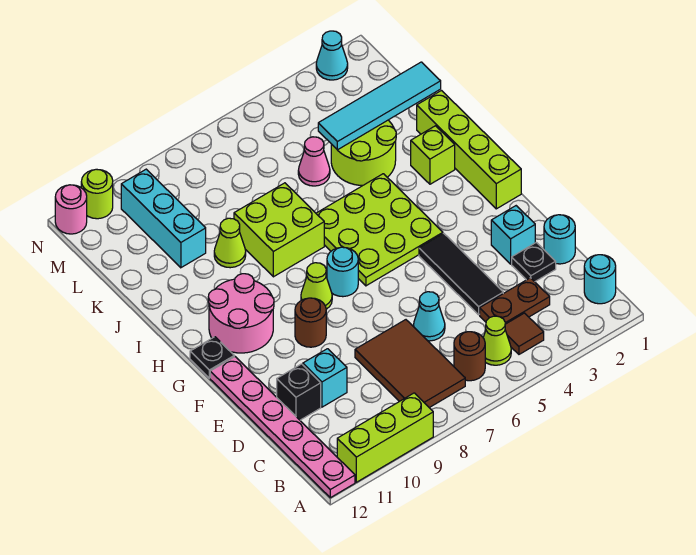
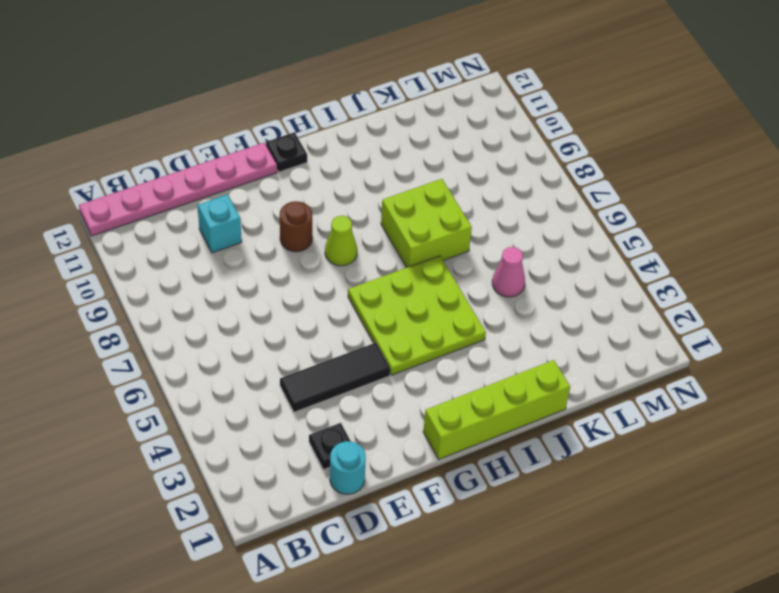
none -> lime 1x3 brick [337,393,433,482]
none -> cyan 1x1 round brick [584,255,616,304]
none -> brown 1x1 tile [505,313,544,354]
none -> lime 1x1 cone [483,316,511,365]

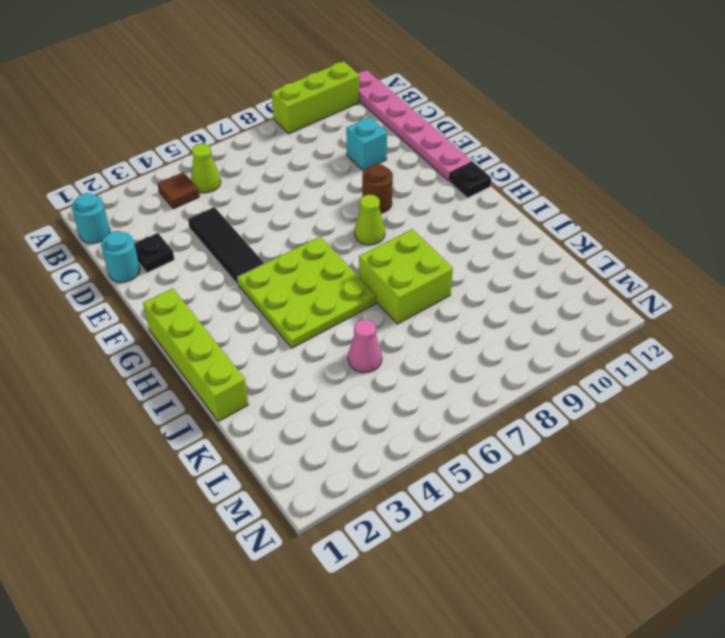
none -> brown 1x1 round brick [454,332,485,381]
none -> brown 2x3 tile [355,320,465,408]
none -> brown 1x2 plate [480,278,550,324]
none -> cyan 1x1 cone [414,292,445,341]

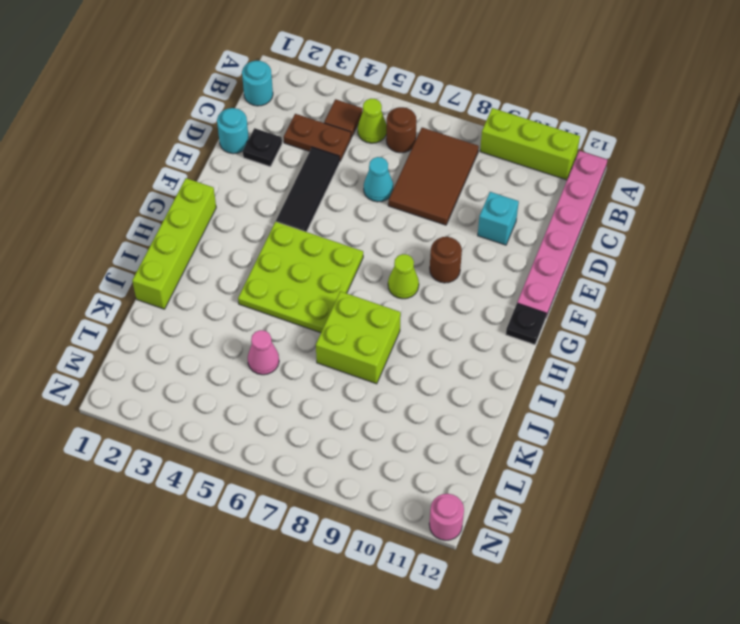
none -> black 1x1 brick [277,364,321,420]
none -> cyan 1x1 brick [491,206,535,264]
none -> cyan 1x1 round brick [327,247,358,297]
none -> pink 2x2 round brick [208,274,274,353]

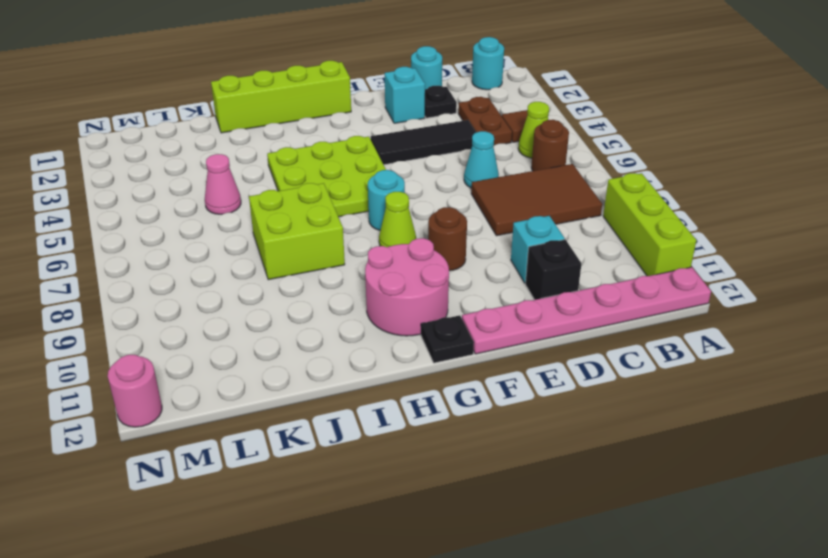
none -> lime 1x1 brick [411,126,455,184]
none -> lime 2x2 round brick [331,120,396,185]
none -> lime 1x1 cone [214,218,246,268]
none -> cyan 1x3 brick [121,169,206,268]

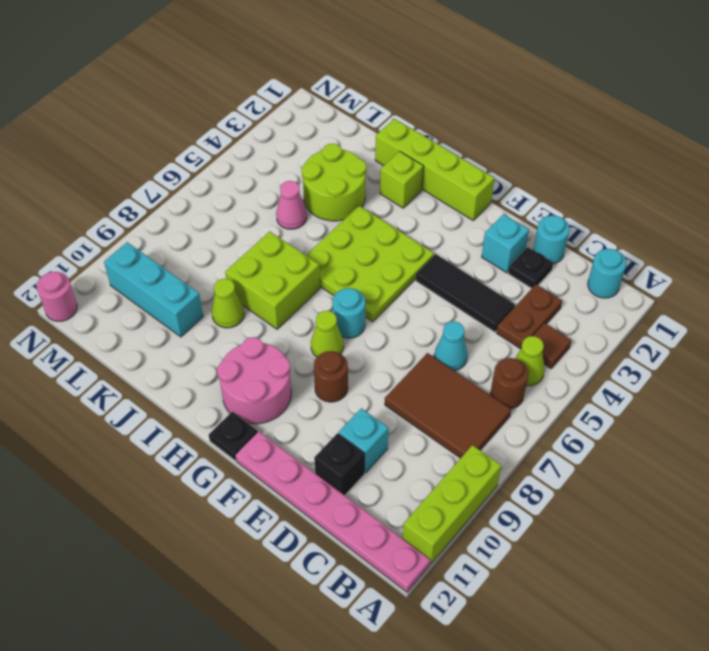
none -> cyan 1x1 cone [316,31,348,80]
none -> lime 1x1 round brick [81,169,113,219]
none -> cyan 1x4 tile [318,62,441,150]

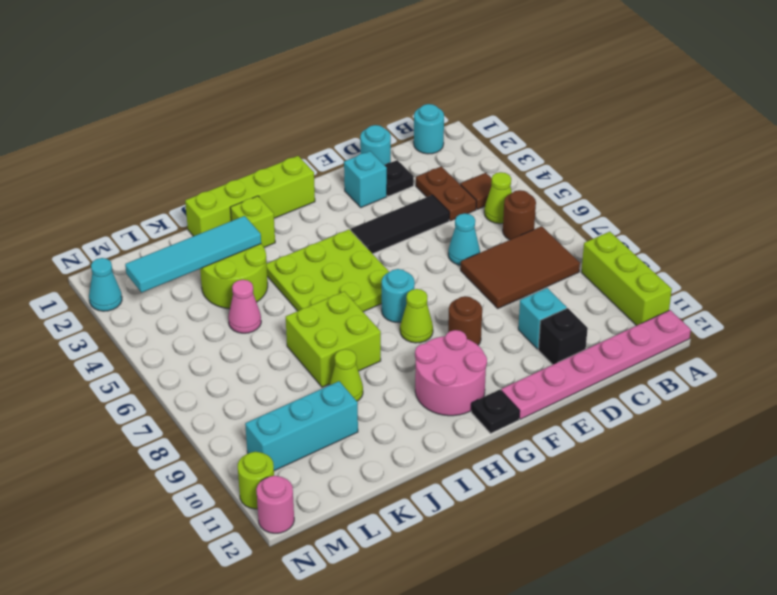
cyan 1x4 tile [125,216,261,293] -> cyan 1x4 tile turned to [318,62,441,150]

